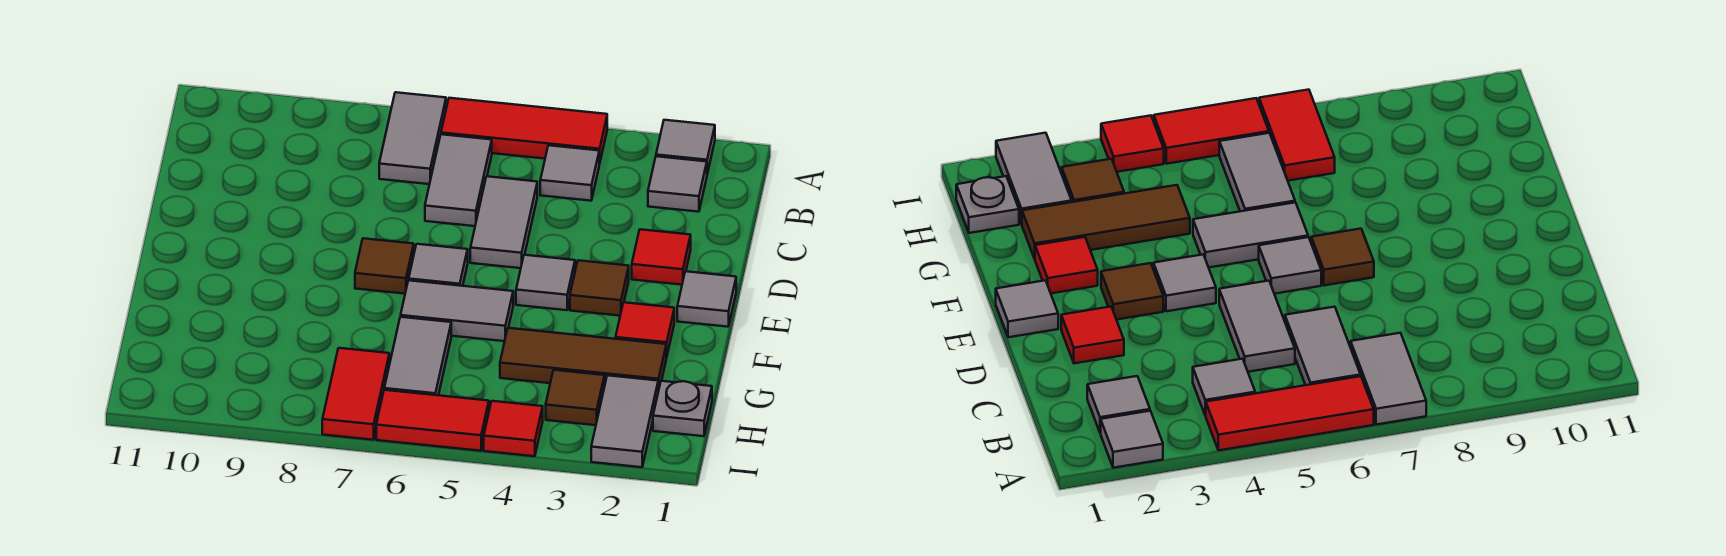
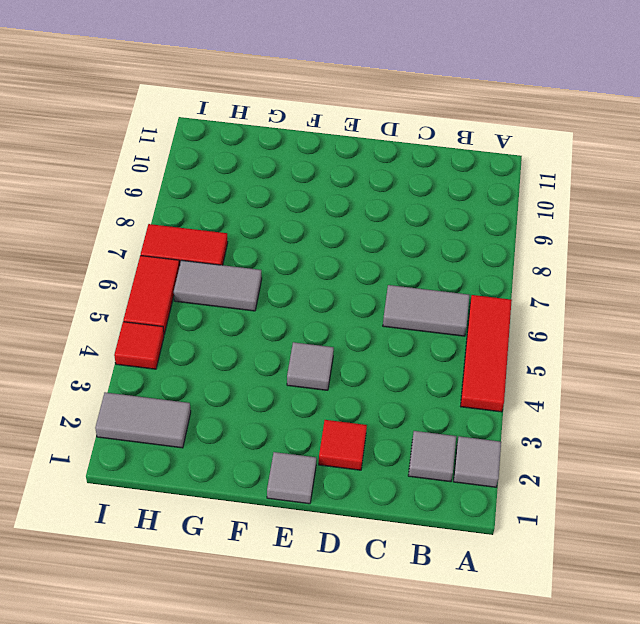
none -> grey 1x2 tile [379,92,446,184]
none -> grey 1x1 tile [540,145,599,201]
none -> grey 1x2 tile [470,176,537,268]

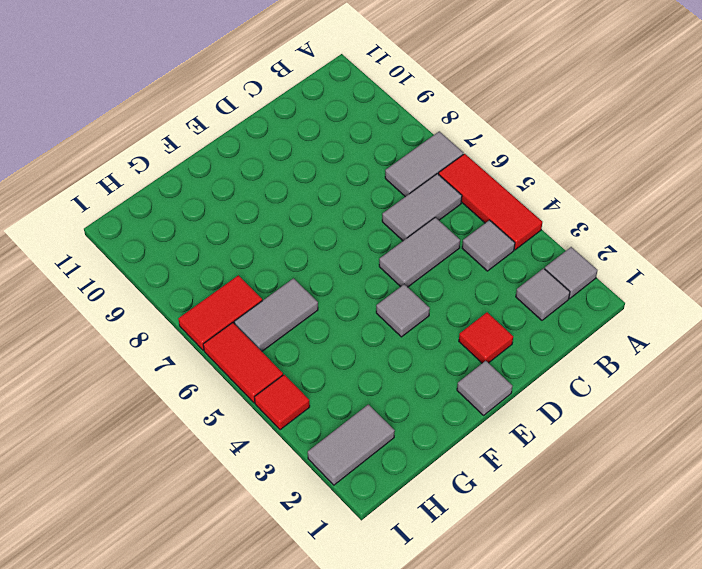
none -> brown 1x1 tile [570,260,629,316]
none -> grey 1x1 tile [409,244,468,286]
none -> brown 1x1 tile [355,238,414,294]

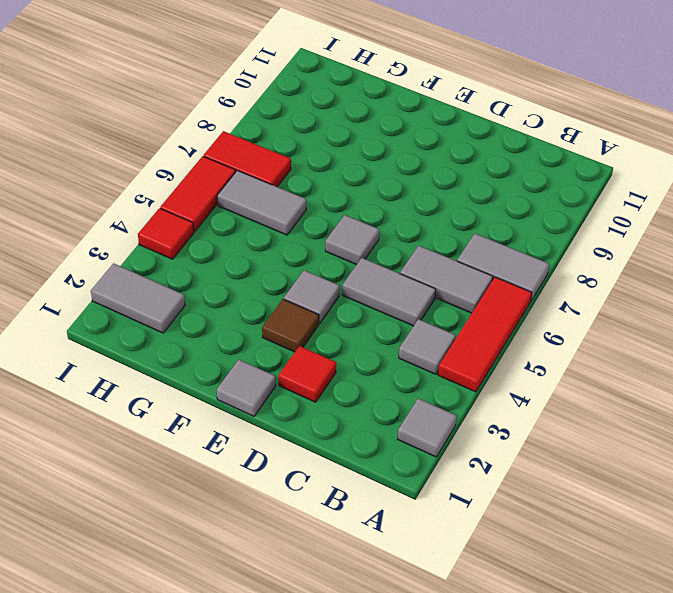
none -> grey 1x1 tile [648,156,707,212]
none -> brown 1x1 tile [355,238,414,294]
none -> red 1x1 tile [616,302,674,357]

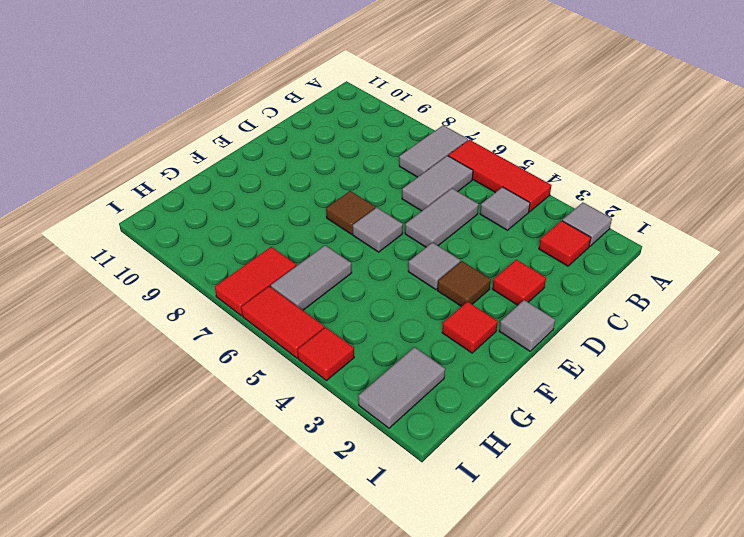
red 1x1 tile [539,221,591,266] -> grey 1x1 tile [648,156,707,212]
none -> grey 1x2 tile [401,280,513,341]
none -> brown 1x3 tile [500,328,666,391]
none -> grey 1x1 plate [653,381,712,436]

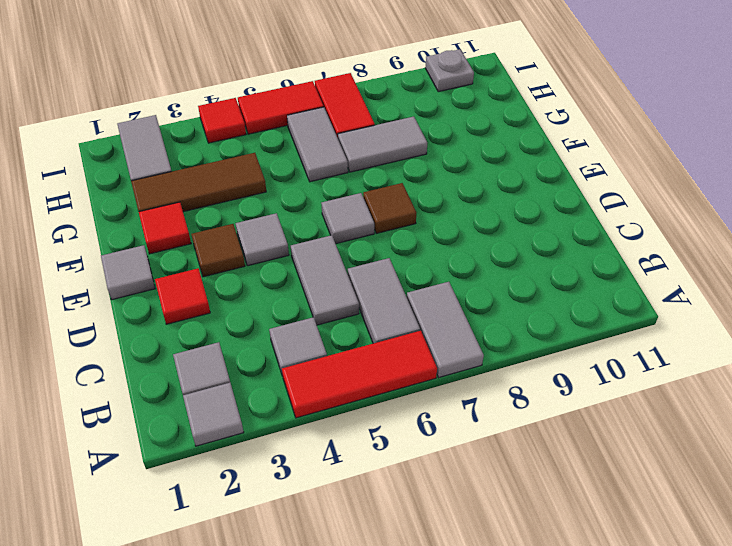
grey 1x2 tile [338,117,427,172] -> grey 1x2 tile moved to [401,280,513,341]
grey 1x1 plate [425,49,474,92] -> grey 1x1 plate moved to [653,381,712,436]
none -> brown 1x1 tile [546,370,605,425]

